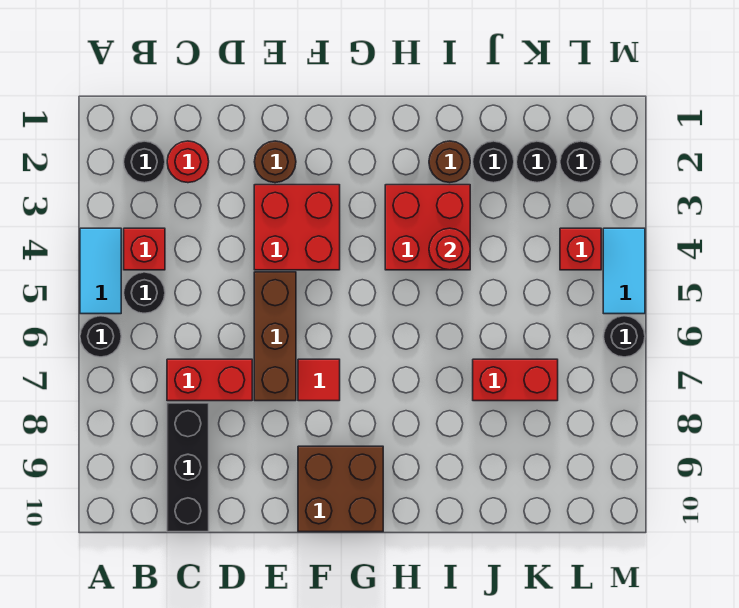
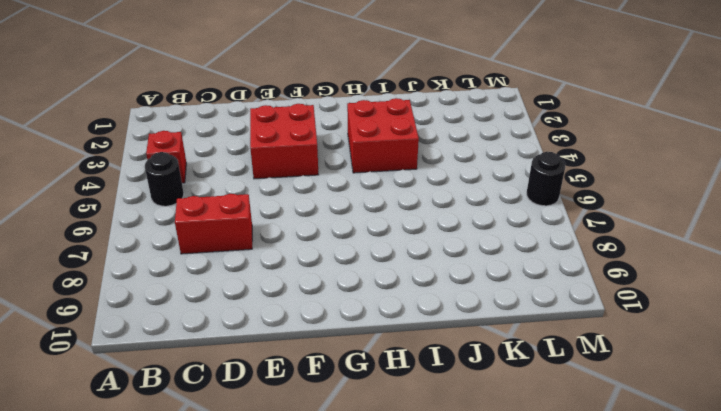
none -> cyan 1x2 tile [80,228,121,314]
none -> black 1x1 round brick [80,316,121,357]
none -> black 1x1 round brick [124,141,165,183]

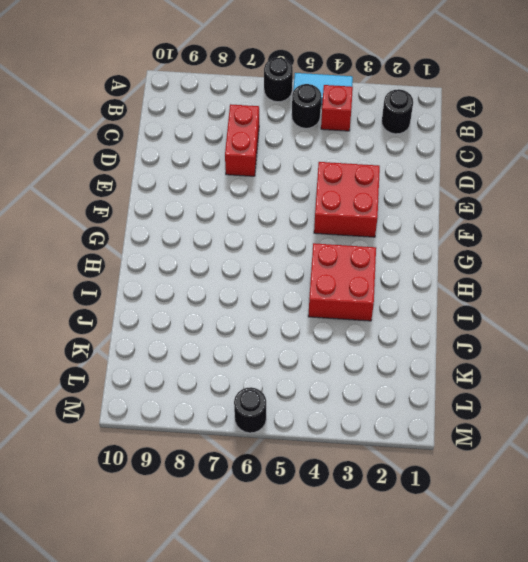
none -> red 1x1 round brick [167,141,209,183]
none -> black 1x3 brick [167,403,209,532]
none -> brown 1x1 round brick [254,141,296,183]

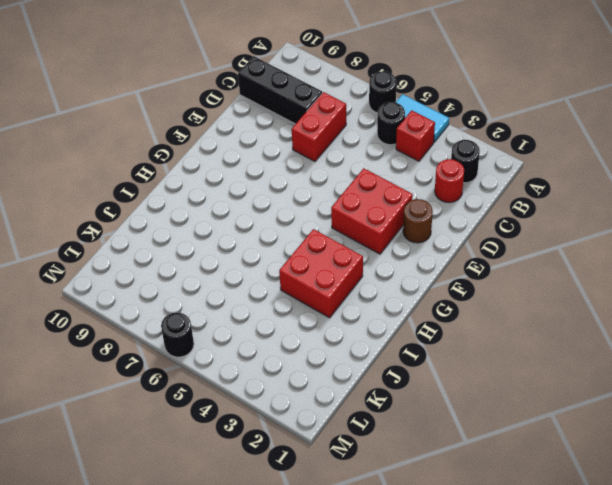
none -> brown 1x3 brick [254,272,296,401]
none -> red 1x1 tile [298,359,340,401]
none -> brown 2x2 brick [298,446,383,532]

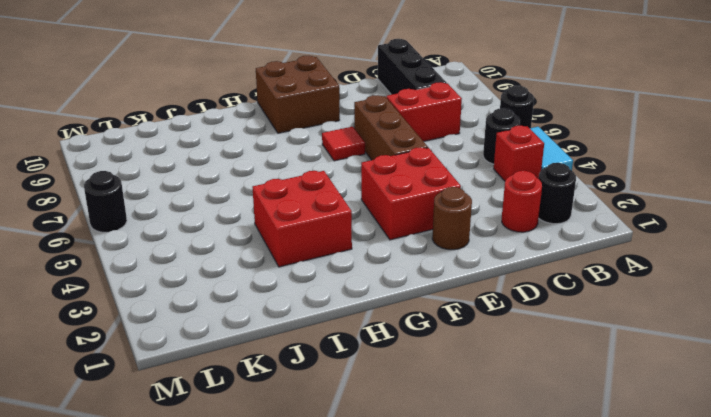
none -> brown 1x1 round brick [429,141,470,183]
none -> black 1x1 round brick [473,141,514,183]
none -> red 1x2 brick [473,359,558,401]

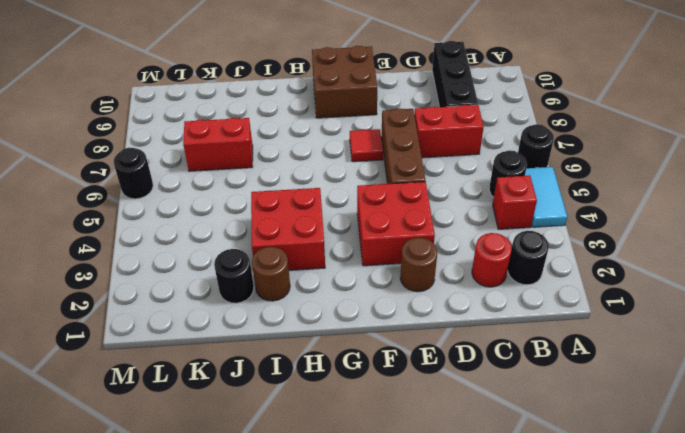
none -> black 1x1 round brick [516,141,558,183]
none -> black 1x1 round brick [560,141,601,183]
none -> red 1x1 brick [560,228,601,270]

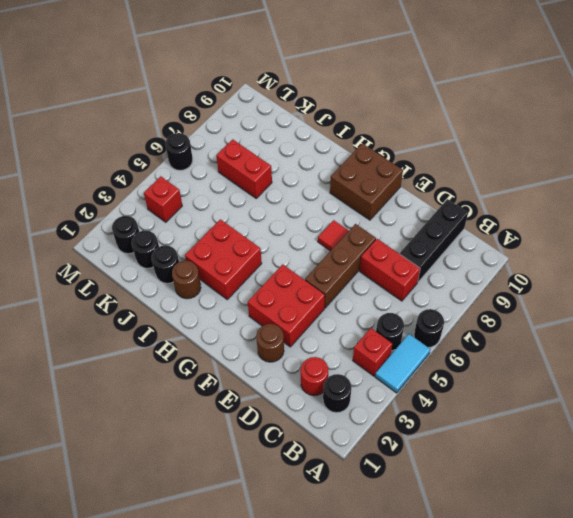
none -> cyan 1x2 tile [603,228,645,314]
none -> red 1x1 round brick [429,228,470,270]

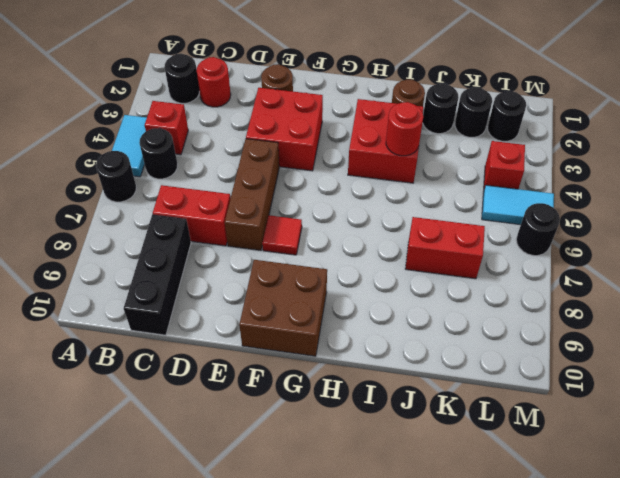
cyan 1x2 tile [482,185,554,225] -> cyan 1x2 tile turned to [603,228,645,314]

